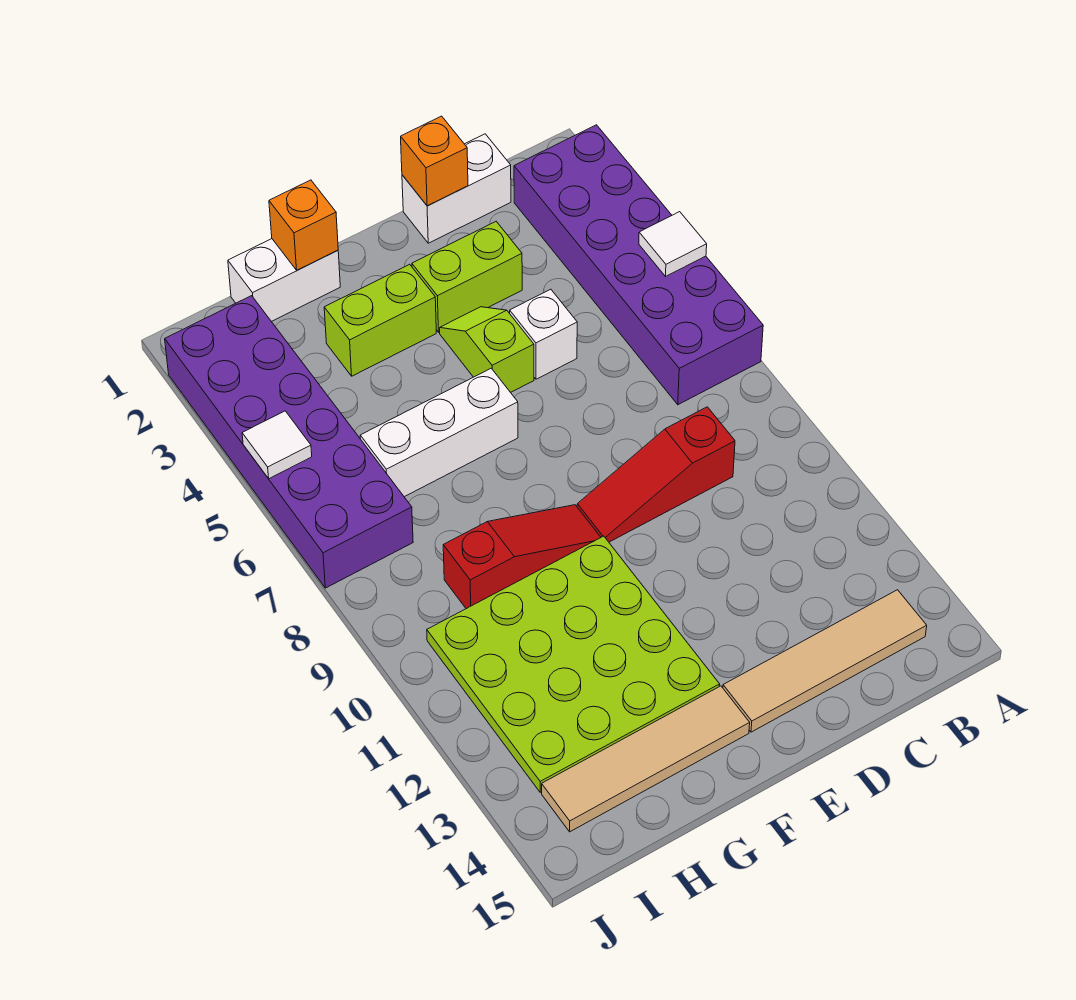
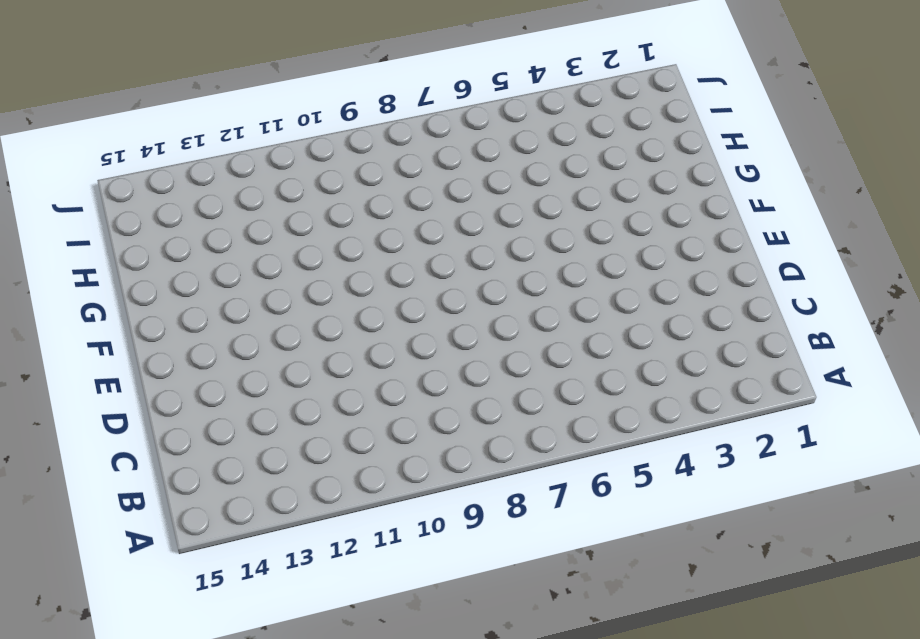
none -> purple 2x6 brick [514,125,763,405]
none -> tan 1x4 tile [723,590,927,732]
none -> white 1x2 brick [402,134,511,243]

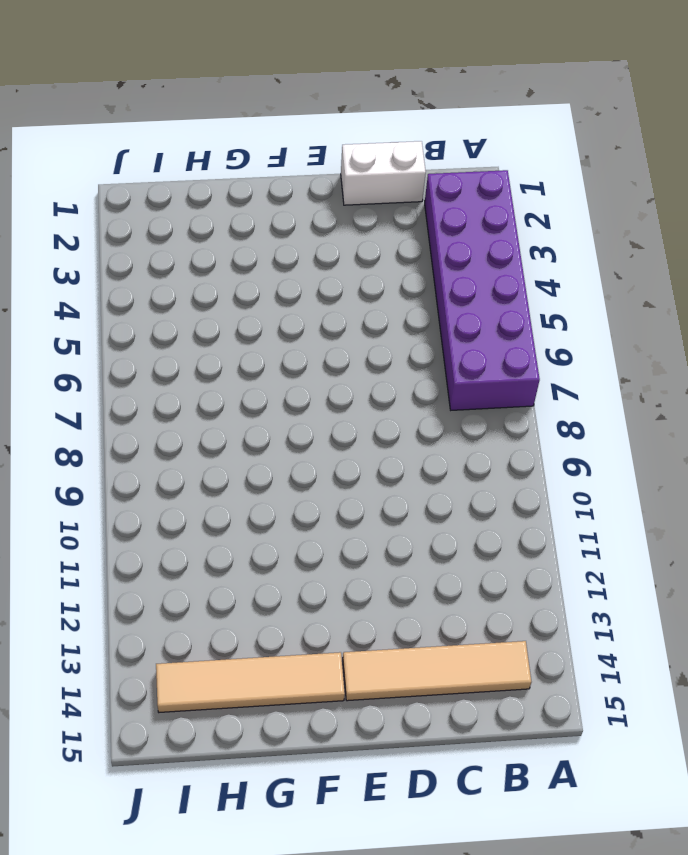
none -> red 1x3 slope [577,407,735,542]
none -> lime 1x2 brick [412,222,522,332]
none -> white 1x1 brick [510,289,577,379]

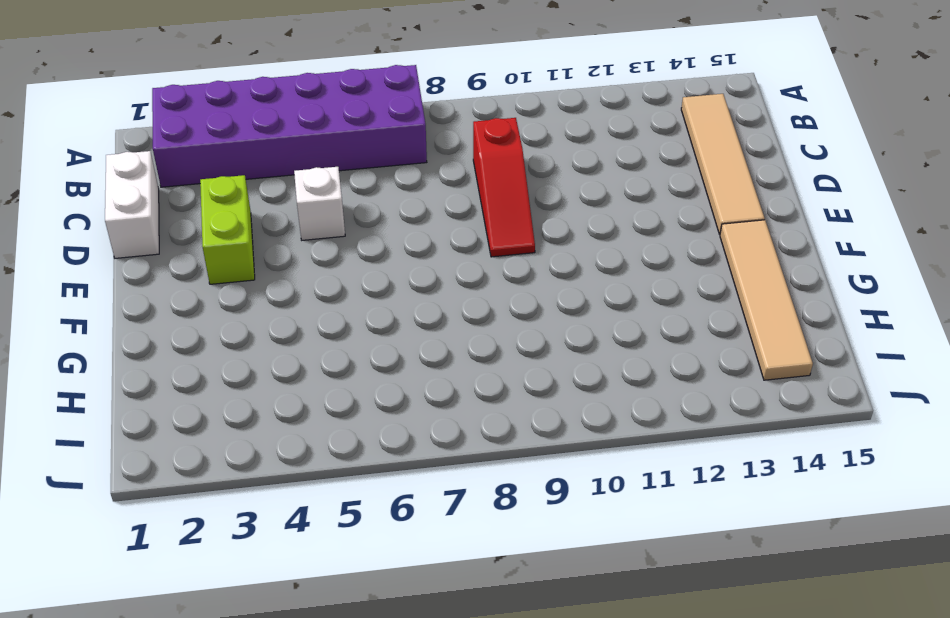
none -> lime 1x2 slope [440,307,534,392]
none -> lime 1x2 brick [324,264,436,376]
none -> white 1x3 brick [360,368,518,497]

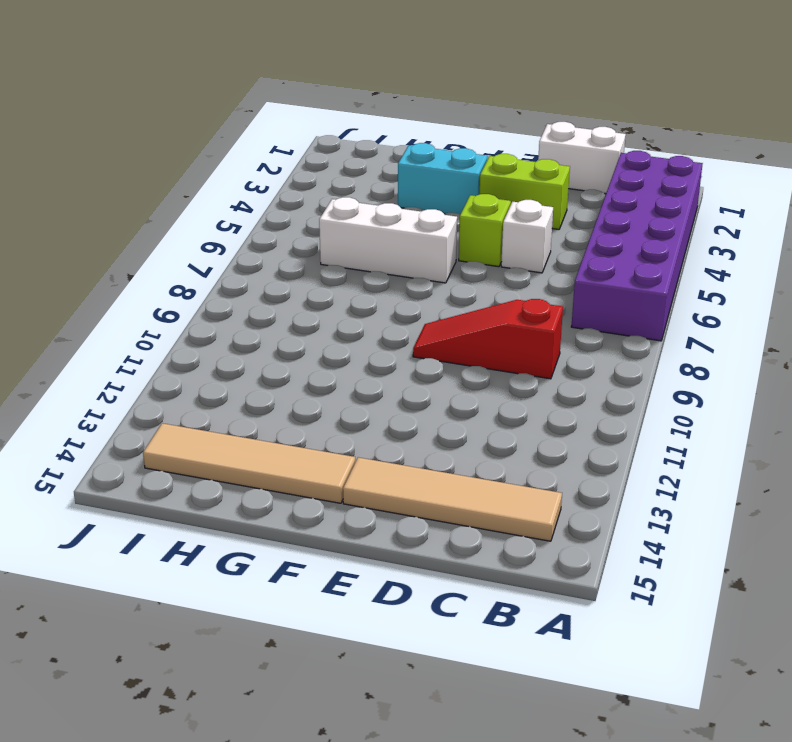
cyan 1x2 brick [398,143,487,214] -> lime 1x2 brick [324,264,436,376]
none -> red 1x3 slope [443,505,601,609]
none -> lime 4x4 plate [427,536,720,792]
none -> white 1x2 brick [228,239,340,322]

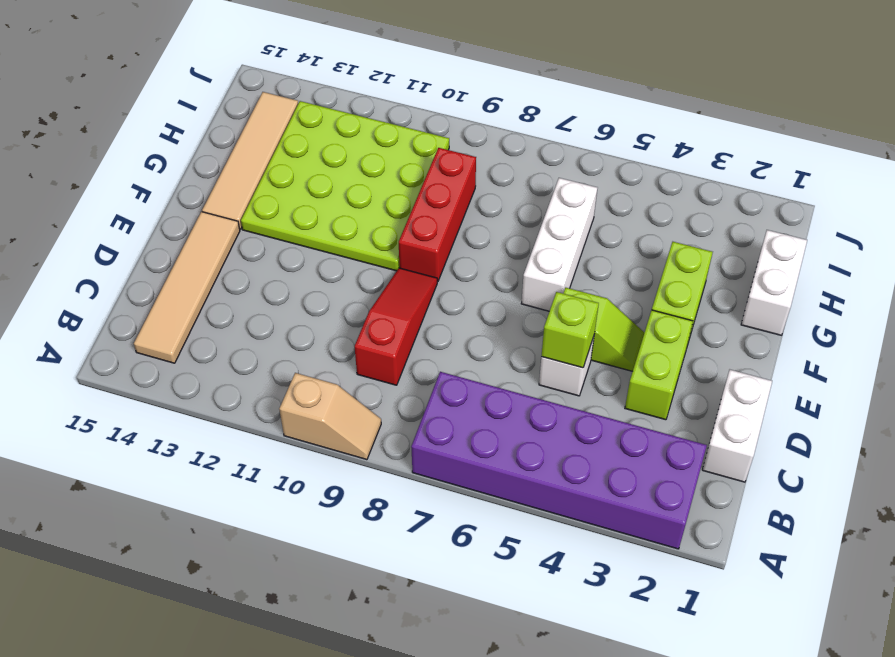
tan 1x2 slope [279,373,381,460] -> none
lime 1x1 brick [541,292,599,368] -> none
red 1x3 brick [399,148,476,282] -> red 1x3 slope [443,505,601,609]
none -> purple 2x6 brick [165,296,413,588]
none -> white 1x1 tile [639,212,707,276]
none -> orange 1x1 brick [401,116,468,206]

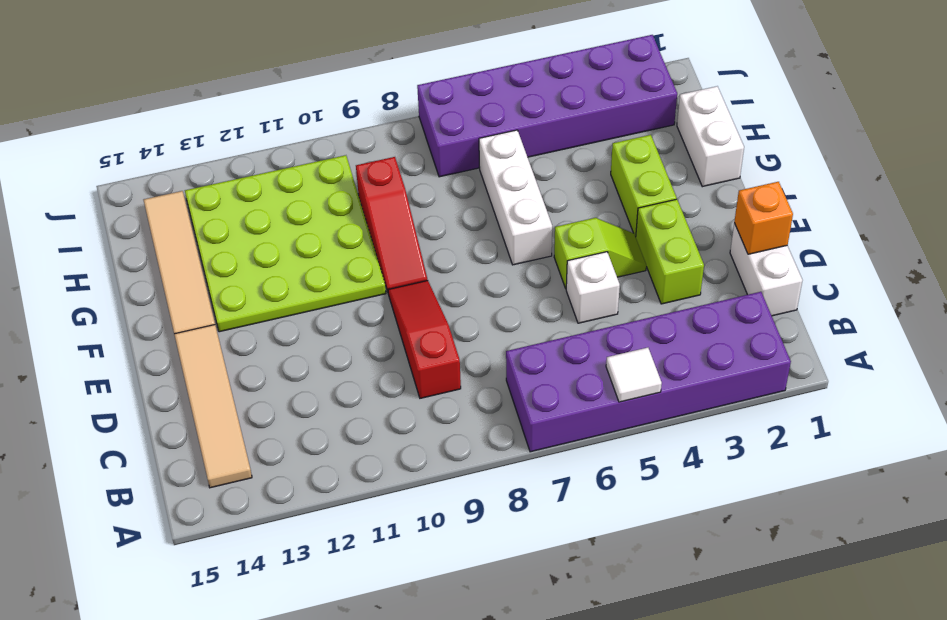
none -> orange 1x1 brick [269,180,338,270]
none -> white 1x1 tile [242,411,312,479]

